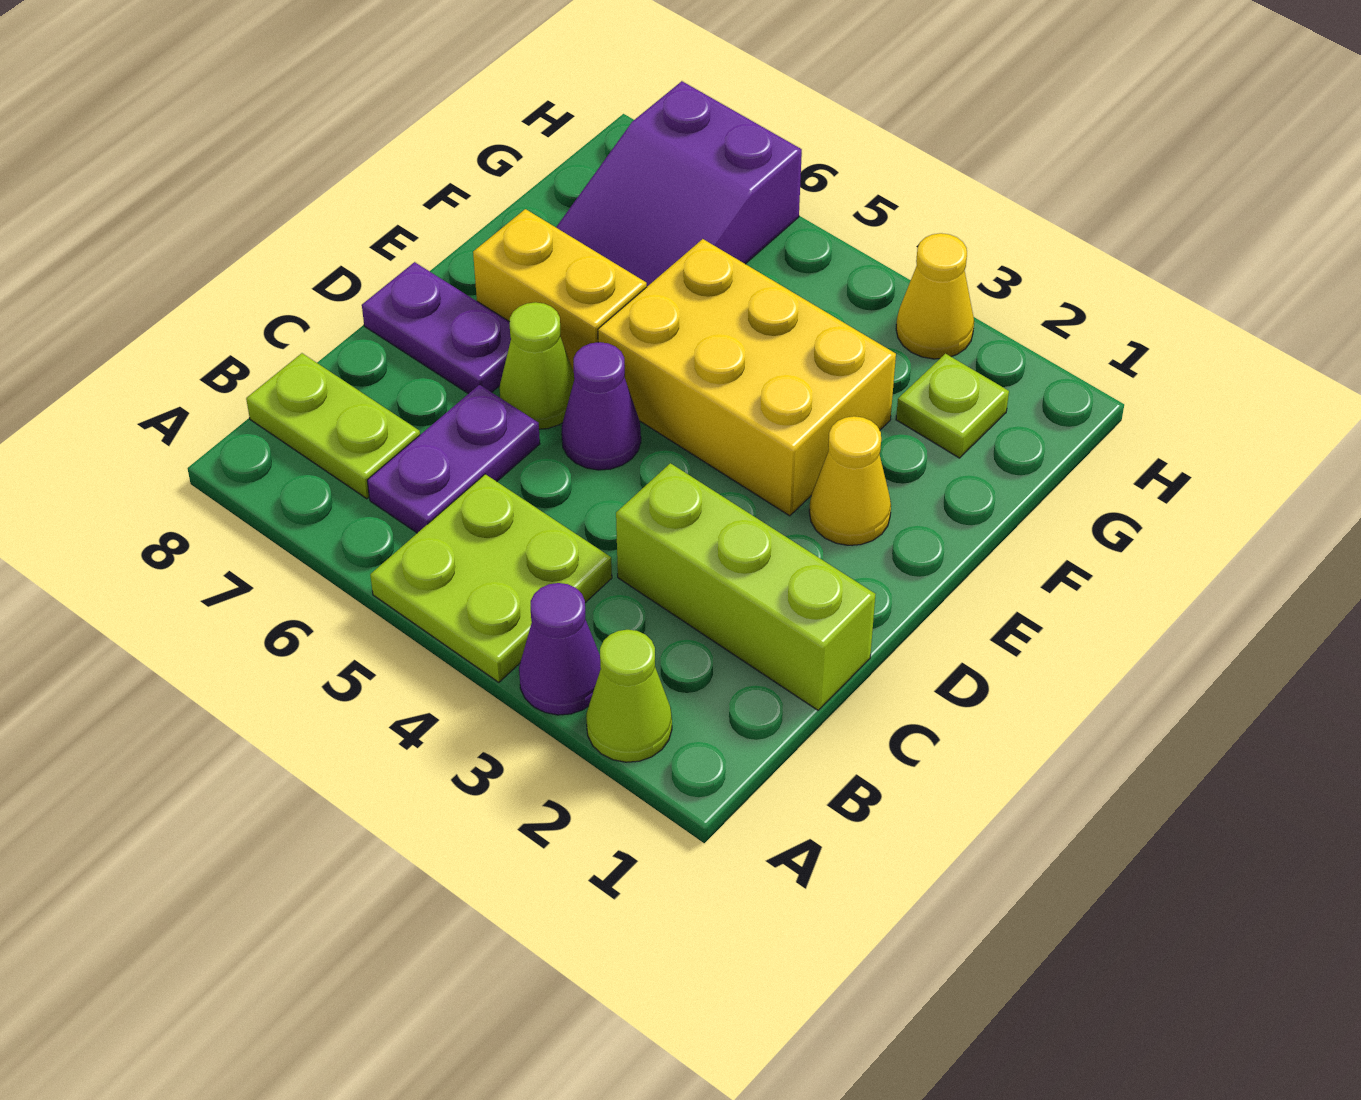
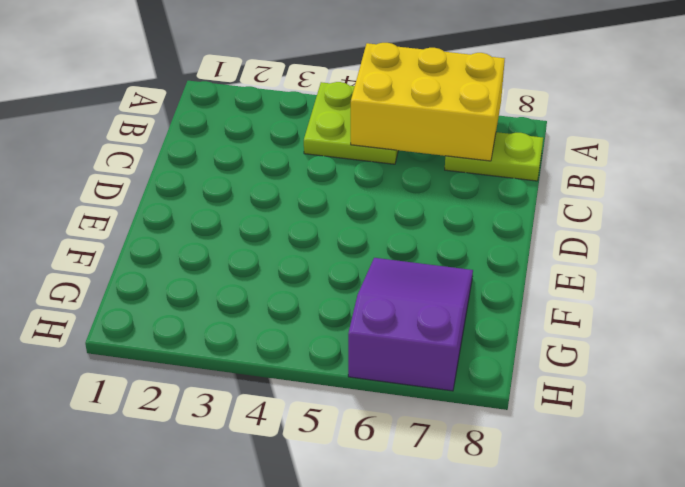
yellow 2x3 brick [351,43,505,161] -> yellow 2x3 brick moved to [598,239,896,516]
none -> lime 1x1 cone [586,630,672,762]
none -> purple 1x1 cone [519,583,601,715]
none -> purple 1x2 plate [367,385,540,533]

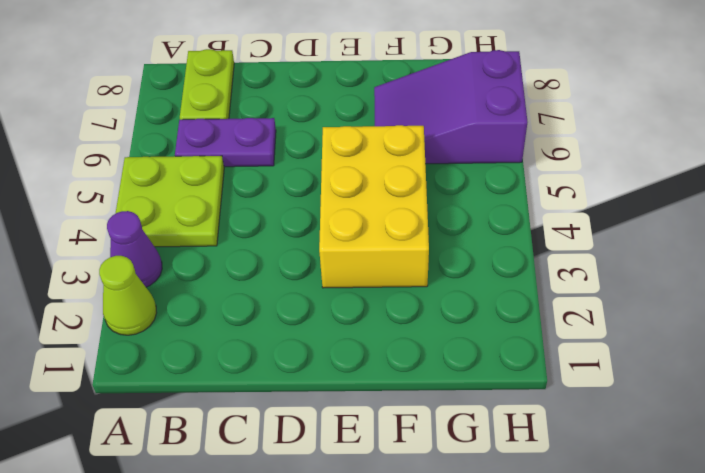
none -> lime 1x3 brick [616,463,876,710]
none -> purple 1x1 cone [561,342,641,470]
none -> lime 1x1 cone [499,302,575,429]

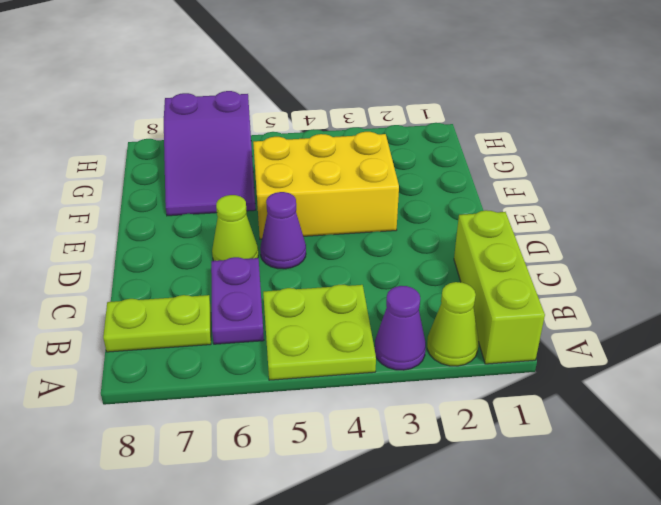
lime 1x3 brick [454,210,545,364] -> lime 1x3 brick turned to [616,463,876,710]
none -> purple 1x2 plate [362,262,511,394]
none -> yellow 1x1 cone [809,416,891,545]
none -> yellow 1x2 brick [473,209,647,372]

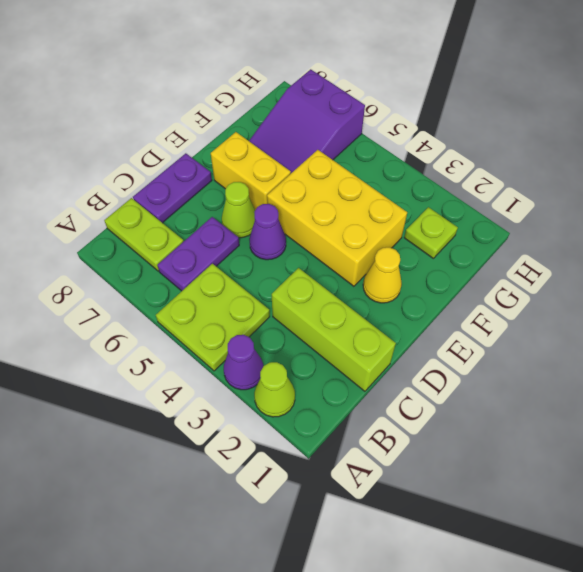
purple 1x2 plate [133,153,212,223] -> purple 1x2 plate turned to [362,262,511,394]
none -> yellow 1x1 cone [896,233,974,359]

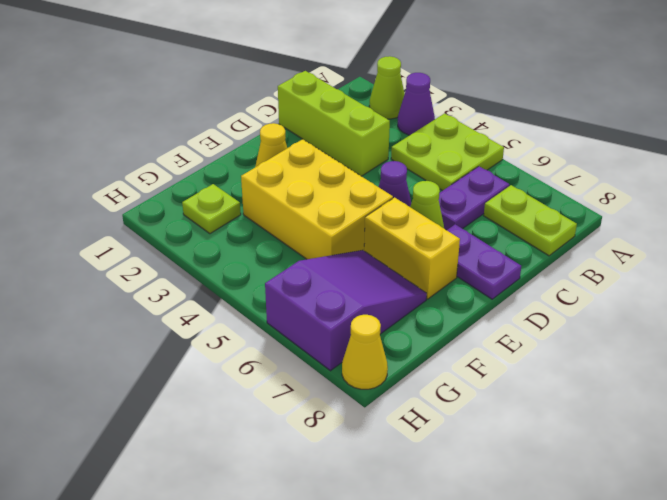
yellow 1x1 cone [342,315,388,389] -> yellow 1x1 cone moved to [896,233,974,359]

